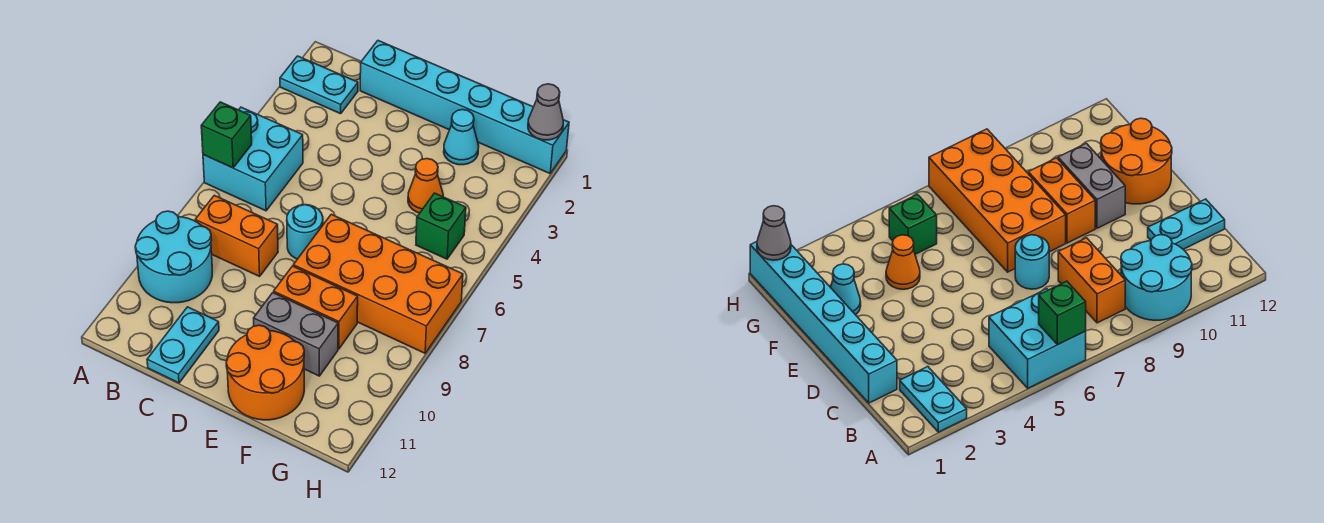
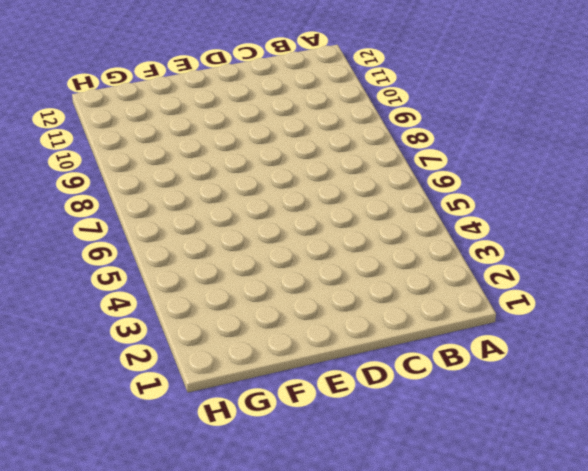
none -> cyan 1x2 plate [280,56,358,114]
none -> cyan 2x2 brick [203,107,303,211]
none -> cyan 2x2 round brick [135,211,212,303]

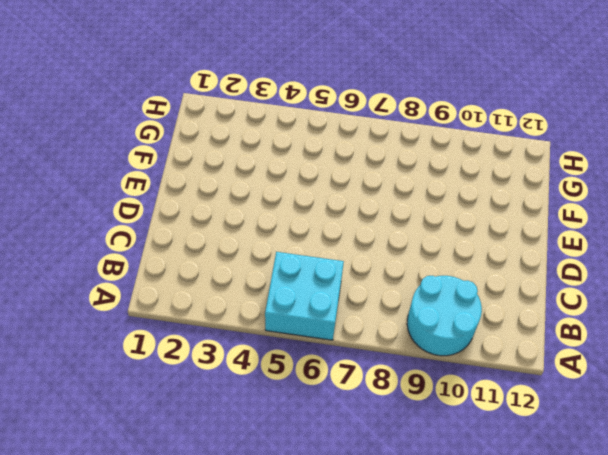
none -> cyan 1x2 plate [280,56,358,114]
none -> orange 1x2 brick [195,195,278,276]
none -> cyan 1x6 brick [360,41,569,173]

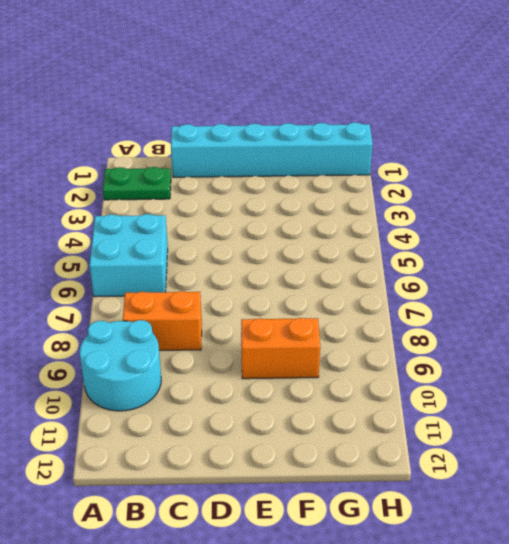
green 1x2 plate [103,167,171,200] -> cyan 1x2 plate [280,56,358,114]
none -> cyan 1x2 plate [147,307,219,383]
none -> cyan 1x1 round brick [287,205,323,259]
none -> orange 2x4 brick [293,214,463,353]

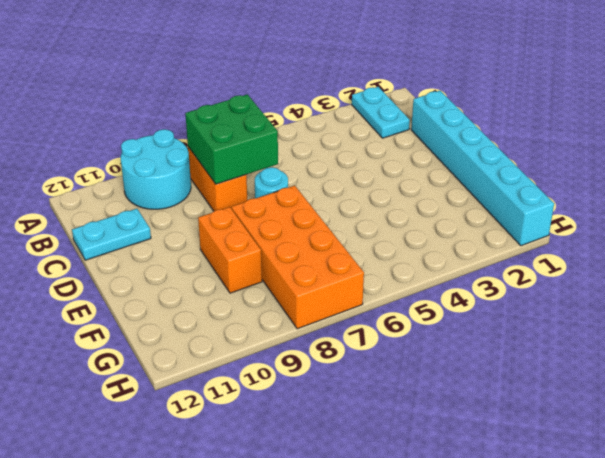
green 2x2 brick [185,94,278,184] -> none
none -> cyan 2x2 brick [203,107,303,211]
none -> grey 1x2 brick [254,293,338,376]
none -> orange 2x2 round brick [226,325,304,420]

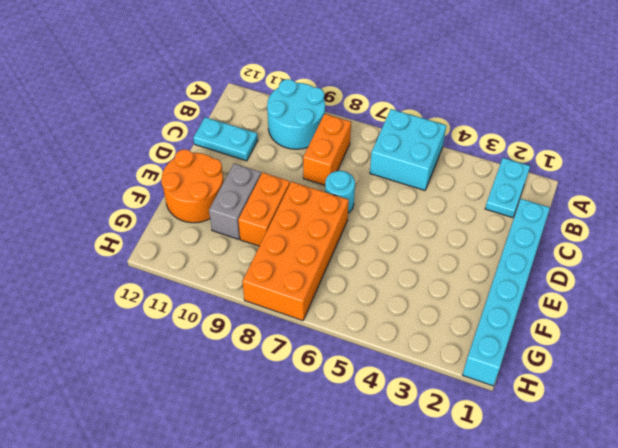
none -> cyan 1x1 cone [444,110,479,165]
none -> orange 1x1 cone [408,159,443,213]
none -> green 1x1 brick [416,193,466,259]

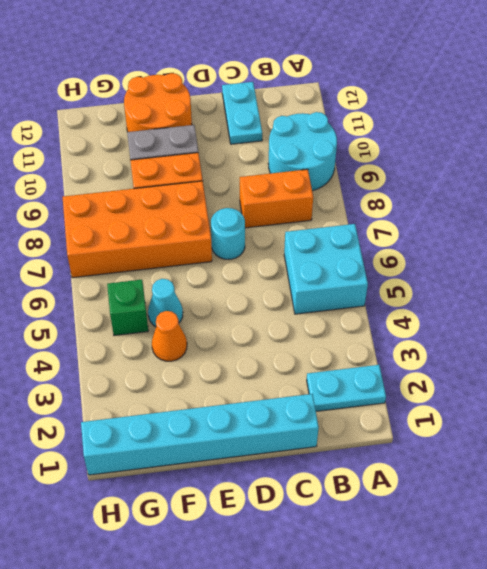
cyan 1x1 cone [148,279,183,327] -> cyan 1x1 cone moved to [444,110,479,165]
none -> green 1x1 brick [201,102,252,168]
none -> grey 1x1 cone [528,84,563,140]

